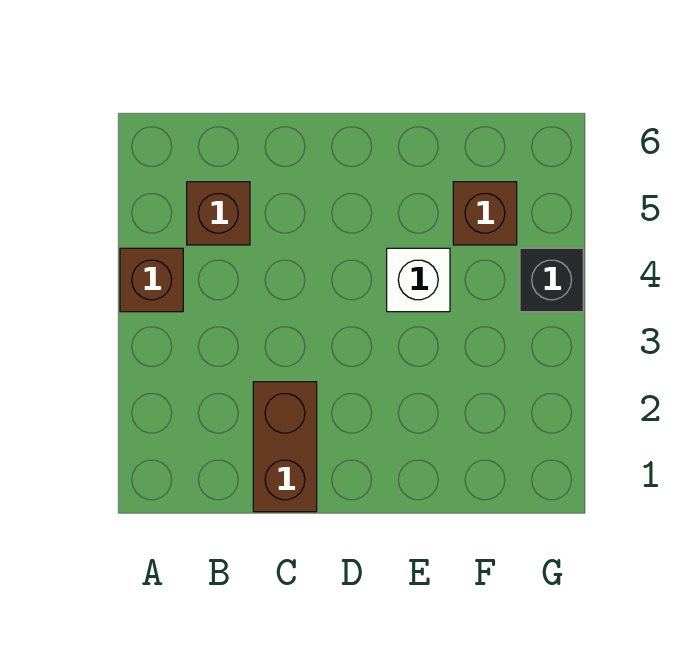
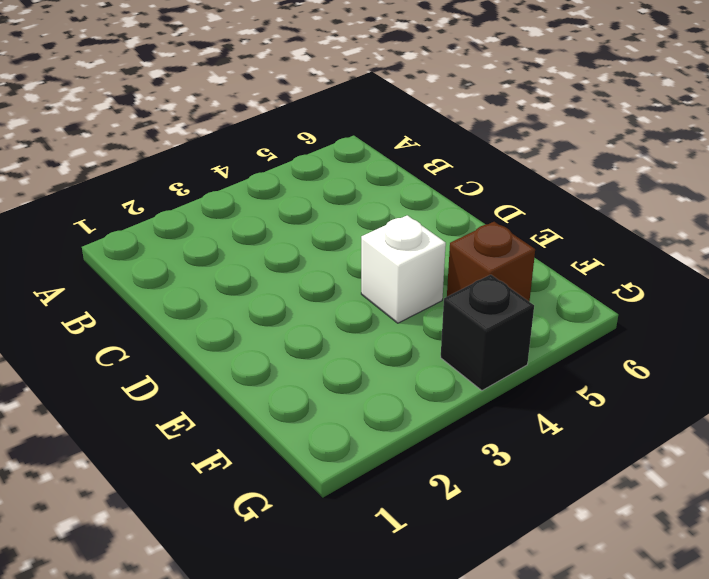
none -> brown 1x1 brick [120,248,183,312]
none -> brown 1x1 brick [187,182,250,245]

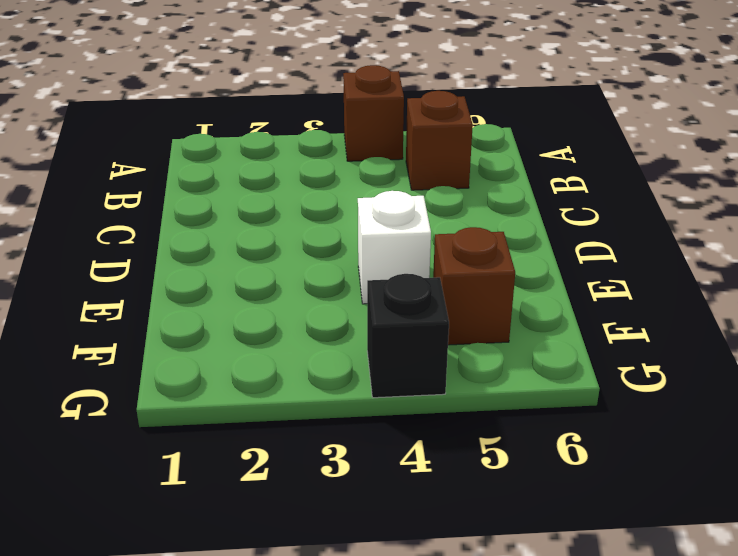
none -> brown 1x2 brick [253,382,317,512]

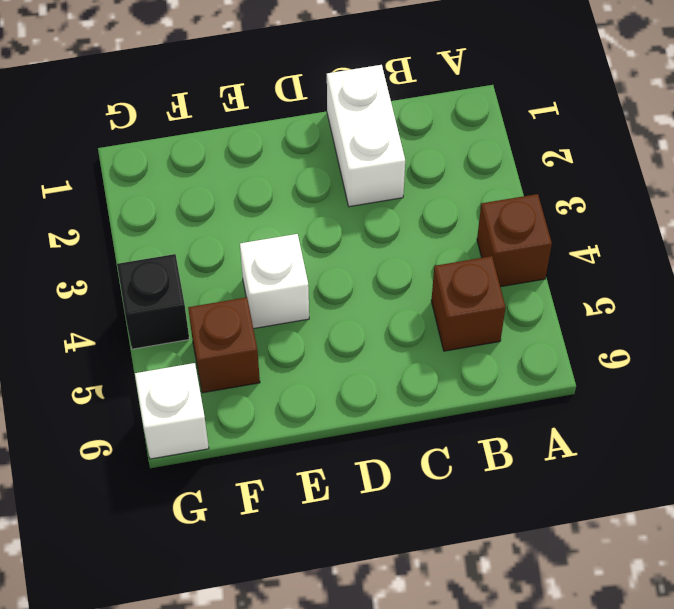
white 1x2 brick [327,65,405,207] -> brown 1x2 brick [253,382,317,512]
white 1x1 brick [135,363,209,459] -> none

